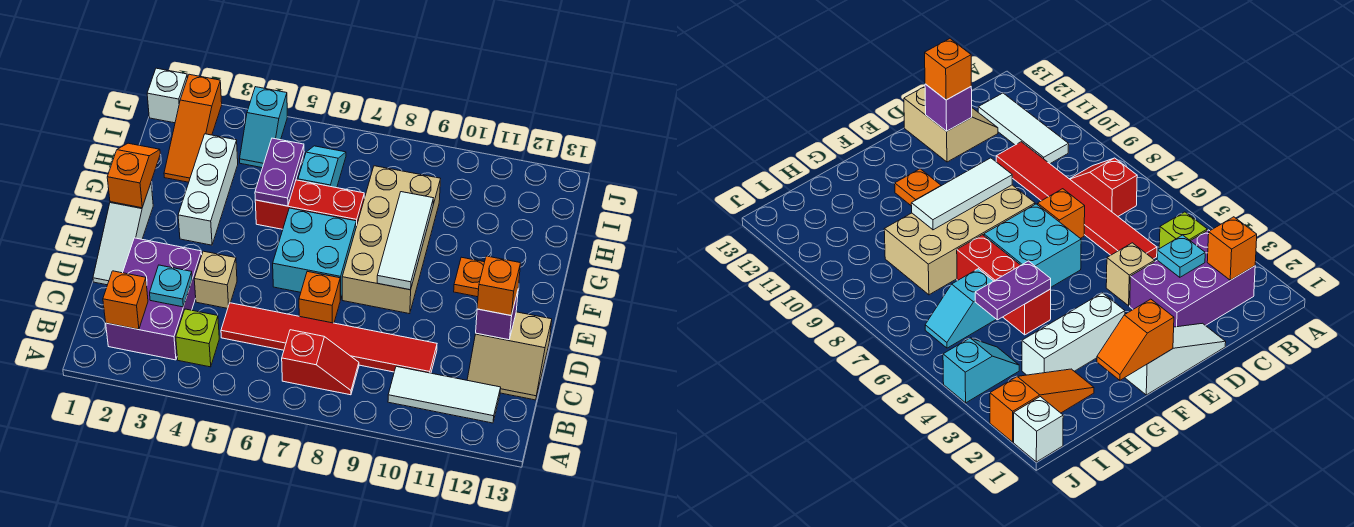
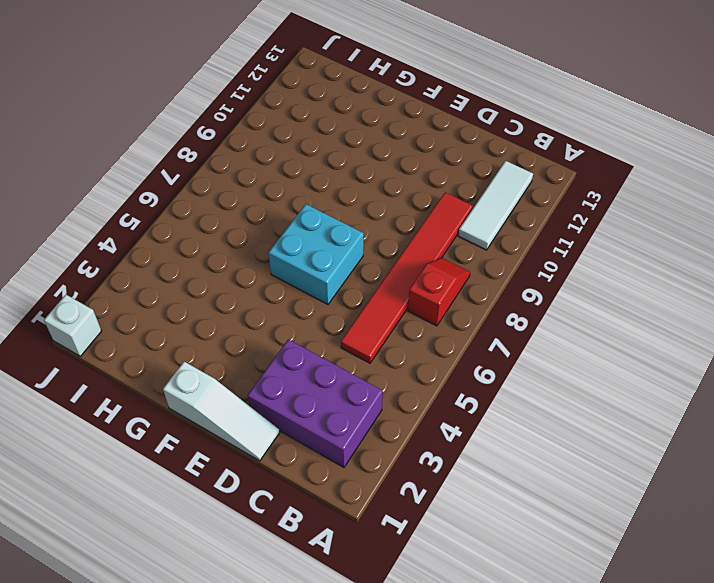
none -> lime 1x1 brick [176,309,219,367]
none -> tan 2x2 slope [467,312,552,400]
none -> tan 1x1 brick [194,251,237,308]

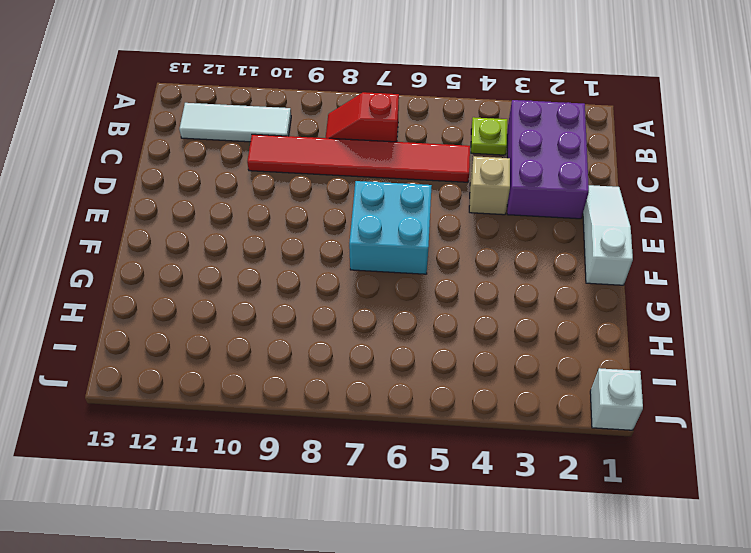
lime 1x1 plate [471,117,507,155] -> lime 1x1 brick [176,309,219,367]
none -> tan 2x2 slope [467,312,552,400]
none -> orange 1x1 brick [299,271,340,323]
none -> tan 2x4 brick [342,166,440,314]

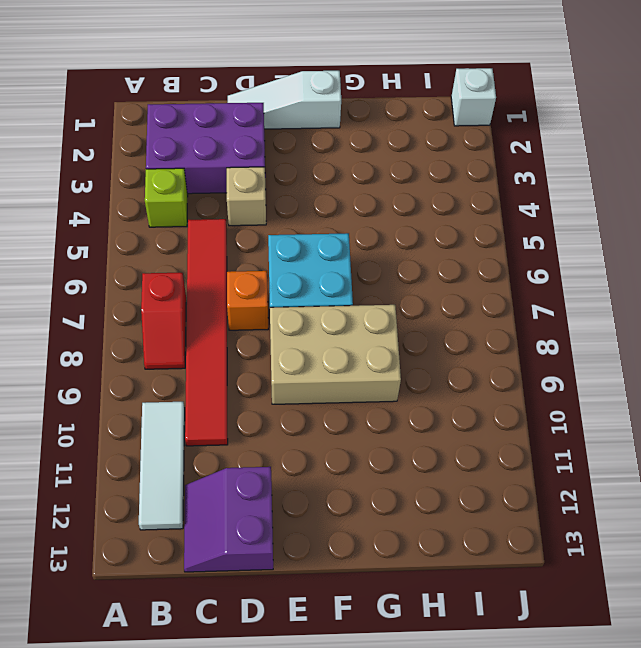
purple 2x2 slope [184,467,273,572] -> tan 2x2 slope [467,312,552,400]
tan 2x3 brick [270,305,401,404] -> tan 2x4 brick [342,166,440,314]
none -> white 1x3 brick [178,134,238,245]
none -> orange 1x1 plate [454,257,484,297]
none -> red 1x3 brick [255,180,364,229]

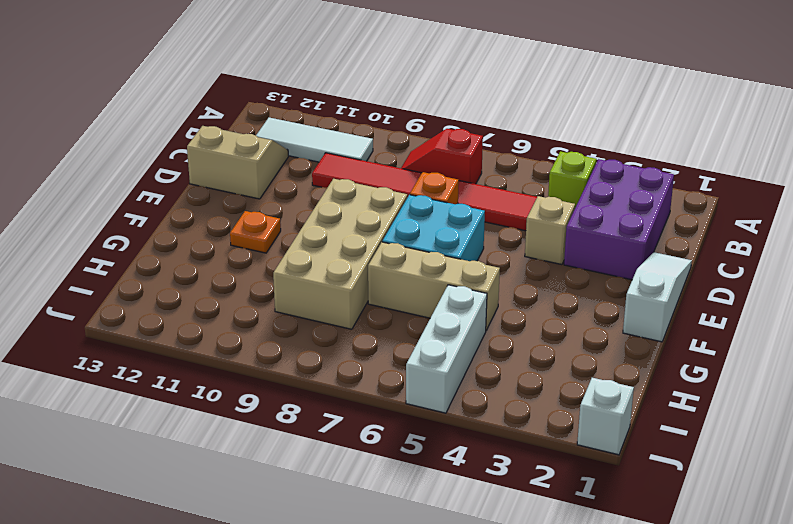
tan 1x3 brick [368,242,500,330] -> red 1x3 brick [255,180,364,229]
white 1x3 brick [406,285,487,413] -> white 1x3 brick moved to [178,134,238,245]
none -> orange 1x3 slope [164,74,222,182]
none -> cyan 1x2 slope [298,146,346,188]
none -> cyan 1x2 slope [240,87,287,168]

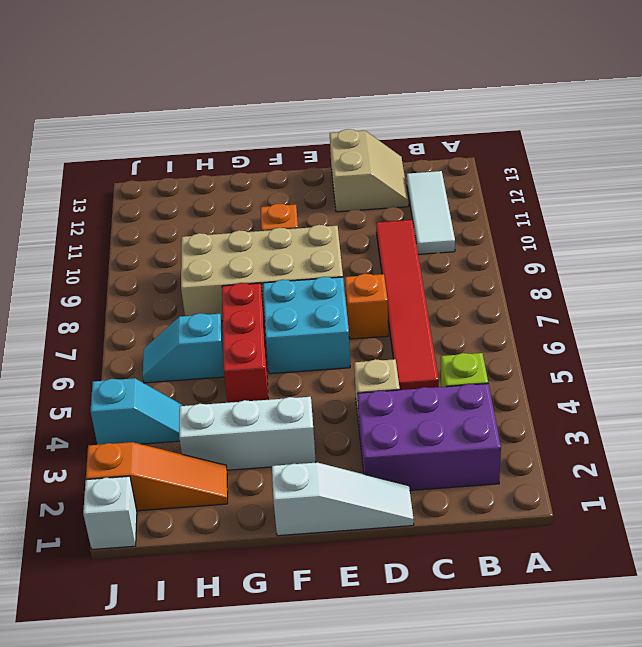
none -> red 1x2 slope [282,330,359,395]
none -> orange 1x1 brick [103,271,148,329]
none -> cyan 1x1 plate [150,265,192,307]

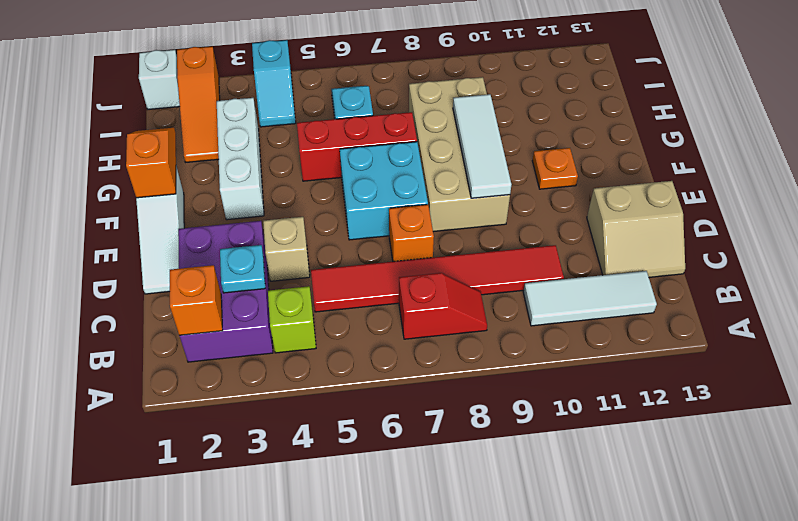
none -> purple 1x1 brick [476,291,518,340]
none -> purple 1x2 plate [255,138,304,206]
none -> orange 1x1 brick [477,256,521,316]

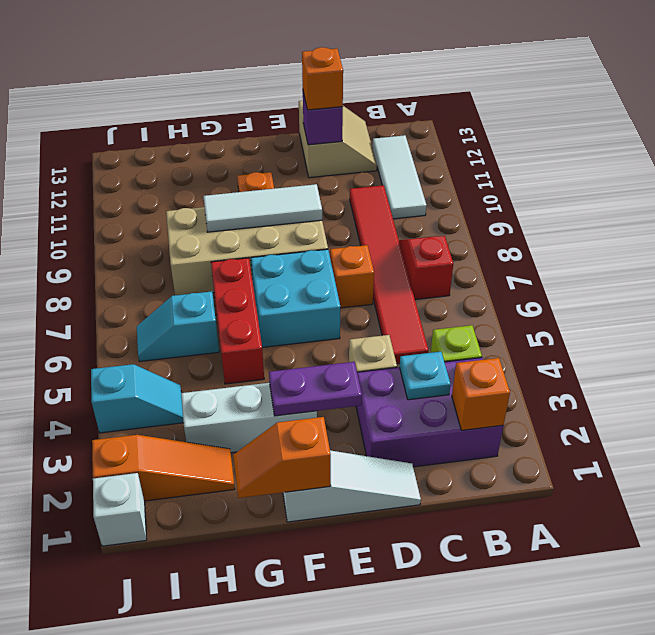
purple 1x2 plate [269,362,362,416] -> purple 1x2 plate moved to [255,138,304,206]

